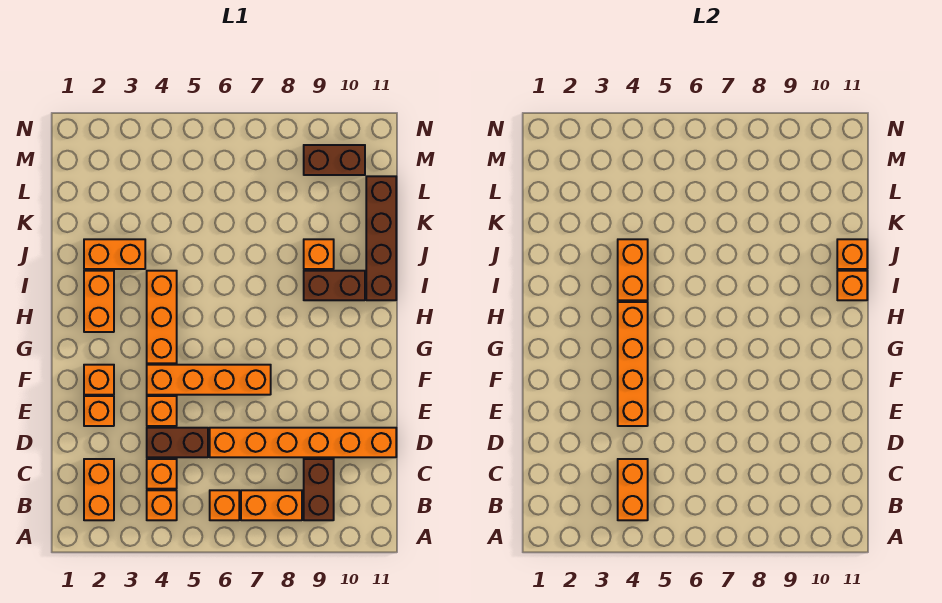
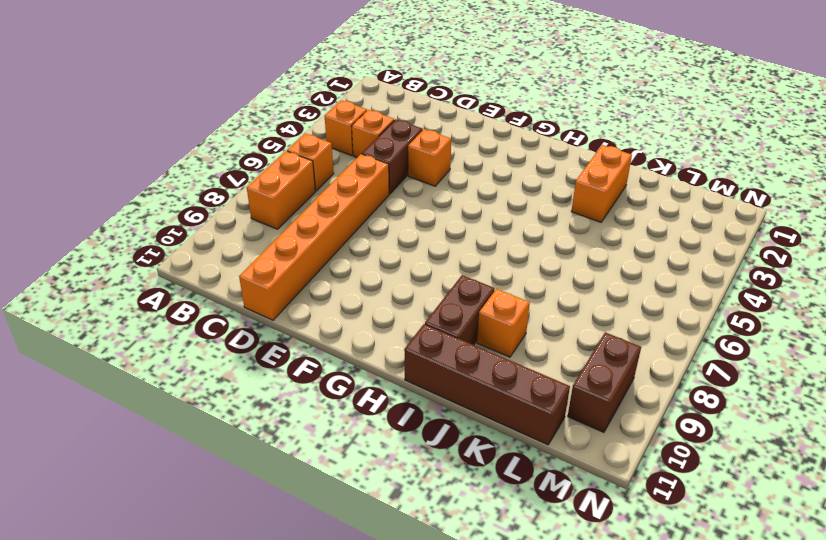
none -> orange 1x2 brick [84,459,114,520]
none -> brown 1x2 brick [304,459,334,520]
none -> orange 1x1 brick [84,396,114,426]

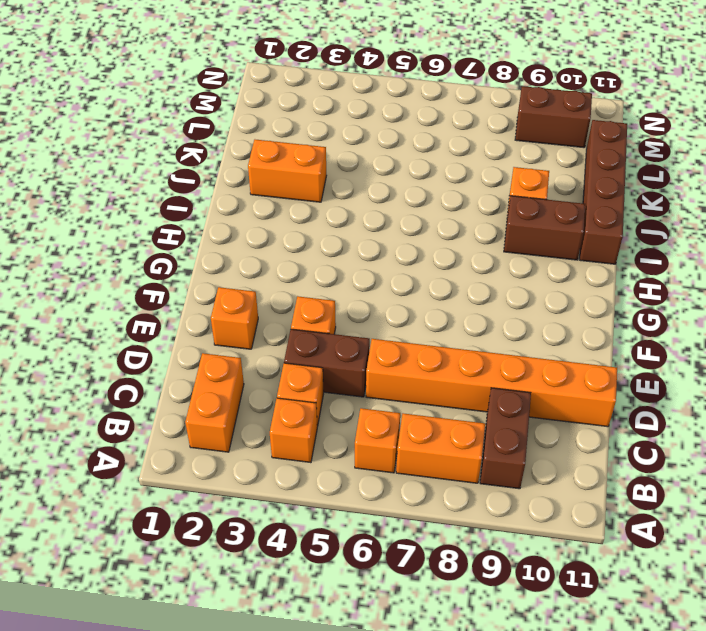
none -> orange 1x1 brick [84,365,114,395]
none -> orange 1x4 brick [147,365,271,395]
none -> orange 1x3 brick [147,271,177,363]

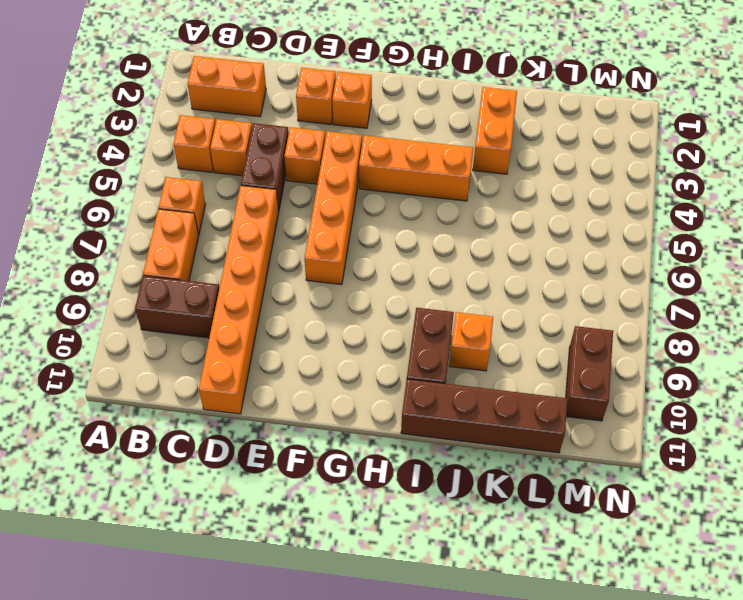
none -> orange 1x2 brick [84,271,114,332]
none -> orange 1x2 brick [618,459,648,520]
none -> orange 1x4 brick [618,302,648,426]

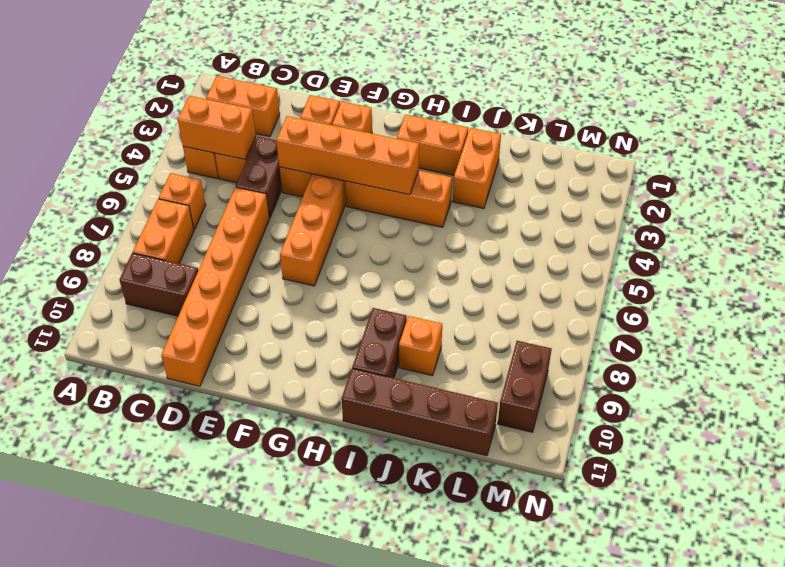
none -> orange 1x2 brick [618,239,648,300]
none -> orange 1x1 brick [837,271,867,300]
none -> orange 1x1 brick [837,239,867,269]

